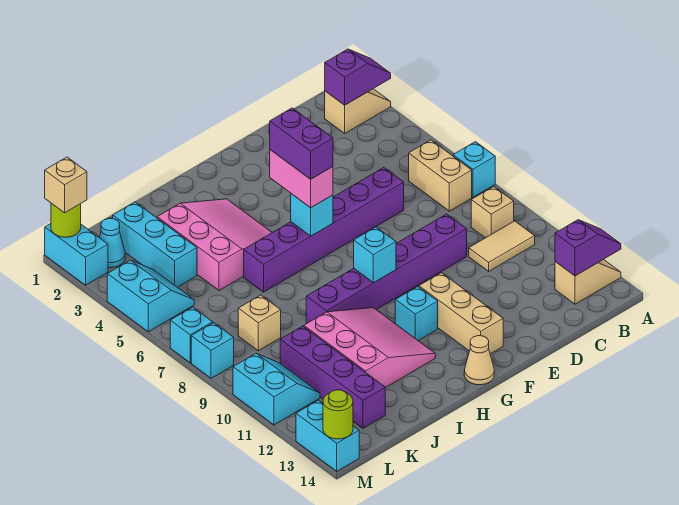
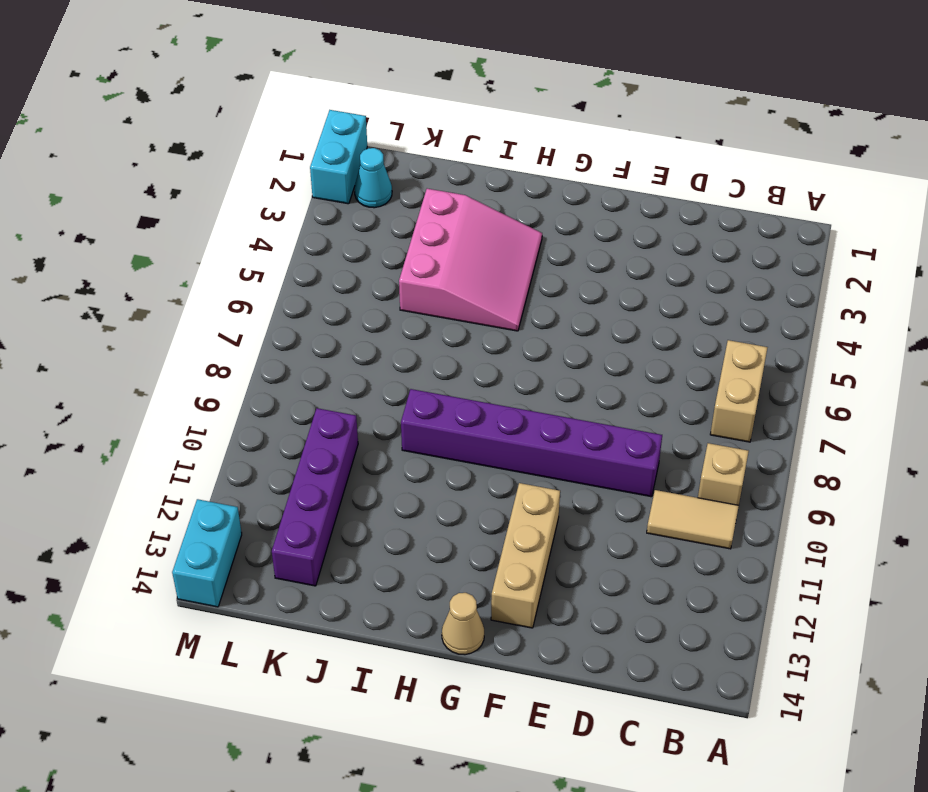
none -> tan 1x2 slope [325,89,391,133]
none -> cyan 1x1 brick [453,142,495,197]
none -> tan 1x2 slope [555,259,621,304]
none -> purple 1x6 brick [244,168,404,292]

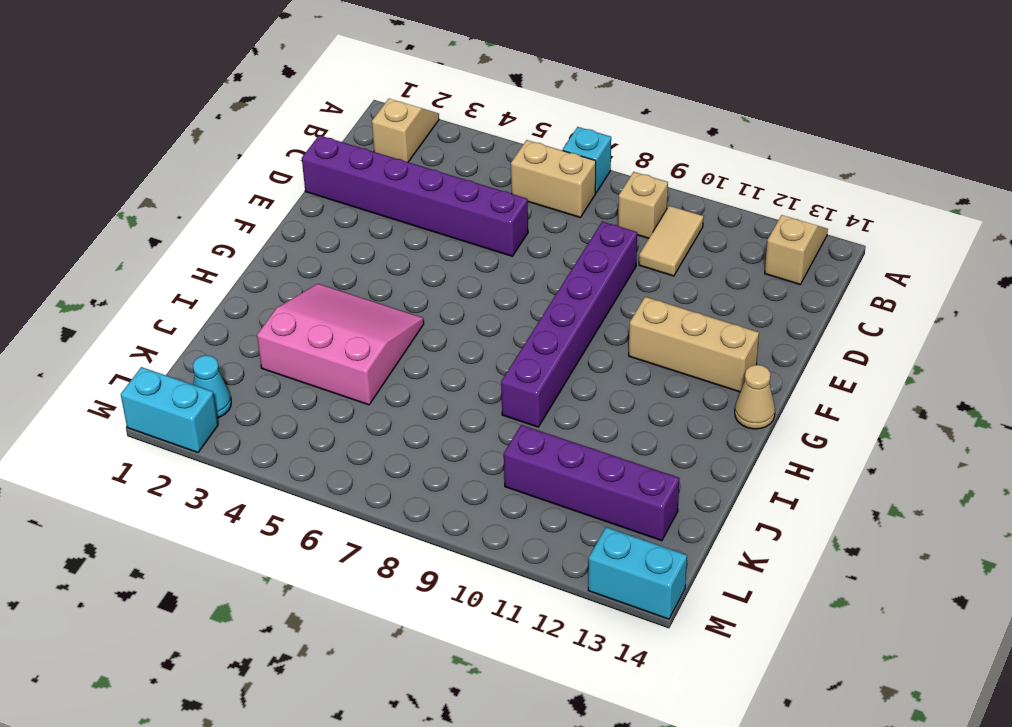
purple 1x6 brick [302,135,528,256] -> purple 1x6 brick turned to [244,168,404,292]
none -> cyan 1x1 brick [395,287,438,341]
none -> pink 3x3 slope [304,308,435,388]
none -> cyan 1x3 brick [113,202,197,287]
none -> tan 1x1 brick [238,295,281,351]

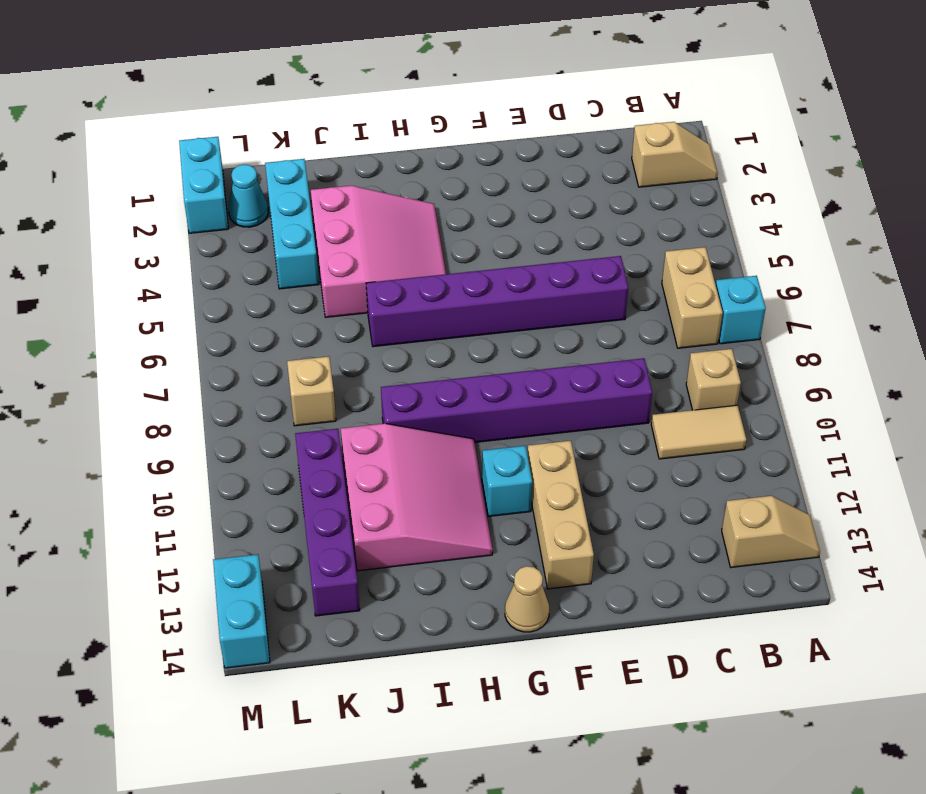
none -> cyan 2x2 slope [107,260,194,332]
none -> cyan 2x2 slope [233,354,320,425]
none -> cyan 1x1 brick [170,307,213,363]
none -> cyan 1x1 brick [191,323,234,378]

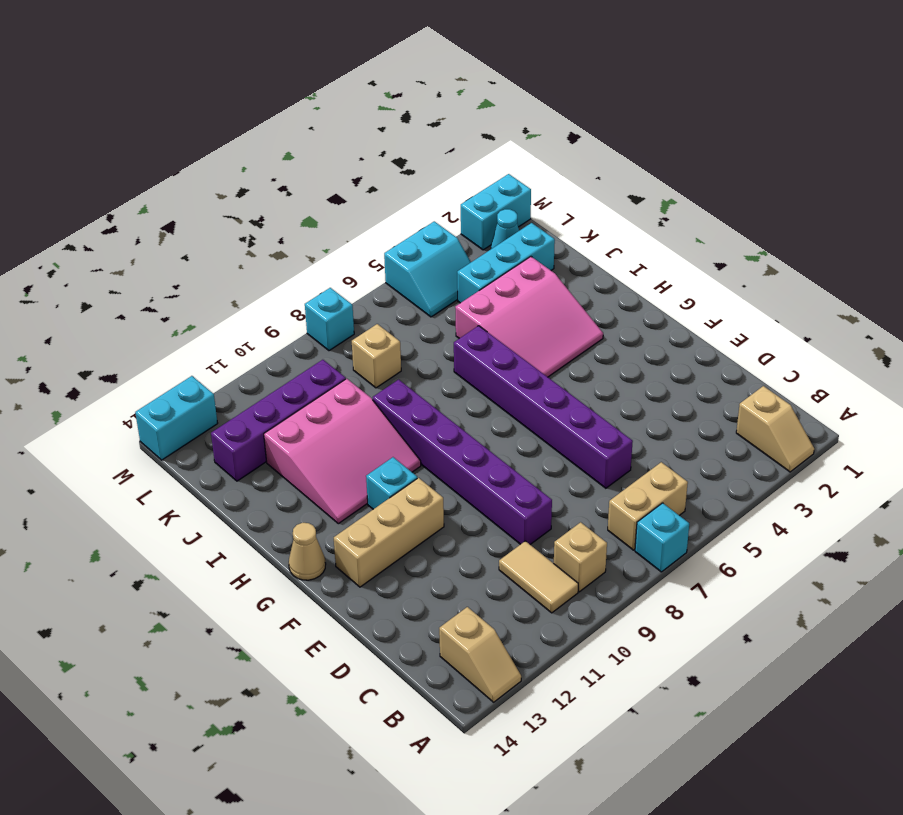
none -> cyan 2x2 slope [233,354,320,425]
none -> cyan 1x1 brick [170,307,213,363]
none -> purple 1x2 slope [325,49,391,105]
none -> purple 1x2 slope [555,220,621,276]

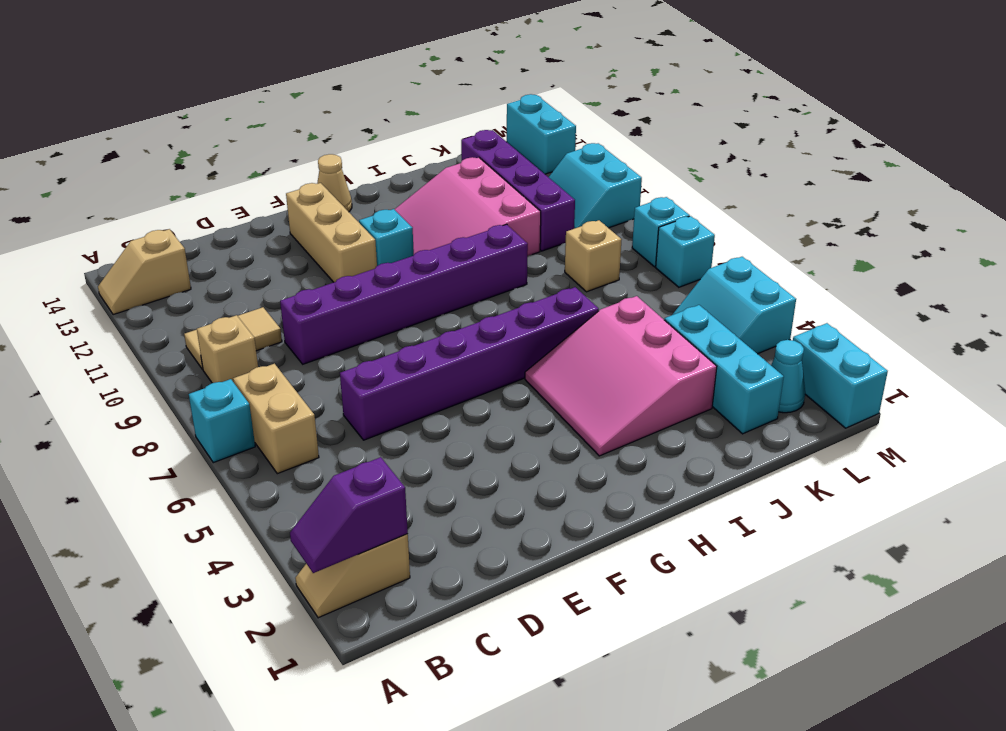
none -> purple 1x2 slope [555,220,621,276]
none -> cyan 1x1 brick [291,194,333,236]
none -> cyan 1x1 brick [354,227,396,283]
none -> lime 1x1 round brick [51,203,81,237]

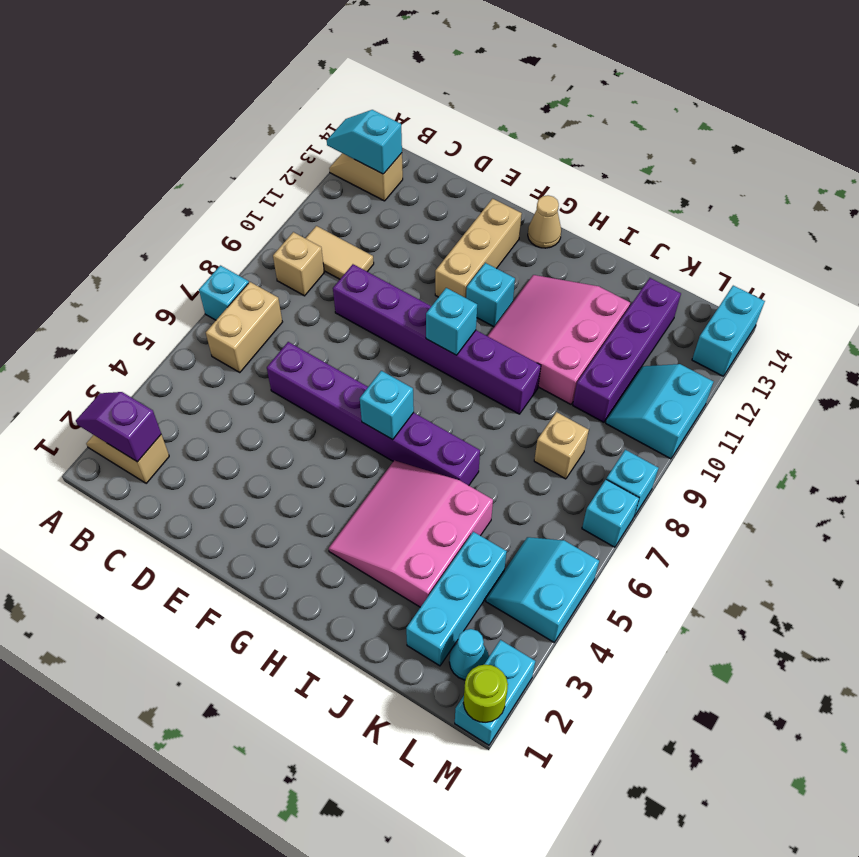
cyan 1x2 slope [327,110,402,174] -> purple 1x2 slope [555,220,621,276]
none -> lime 1x1 round brick [323,390,353,439]
none -> pink 1x2 brick [270,150,333,208]
none -> tan 1x1 brick [45,157,87,213]
none -> purple 1x2 brick [270,108,333,179]

